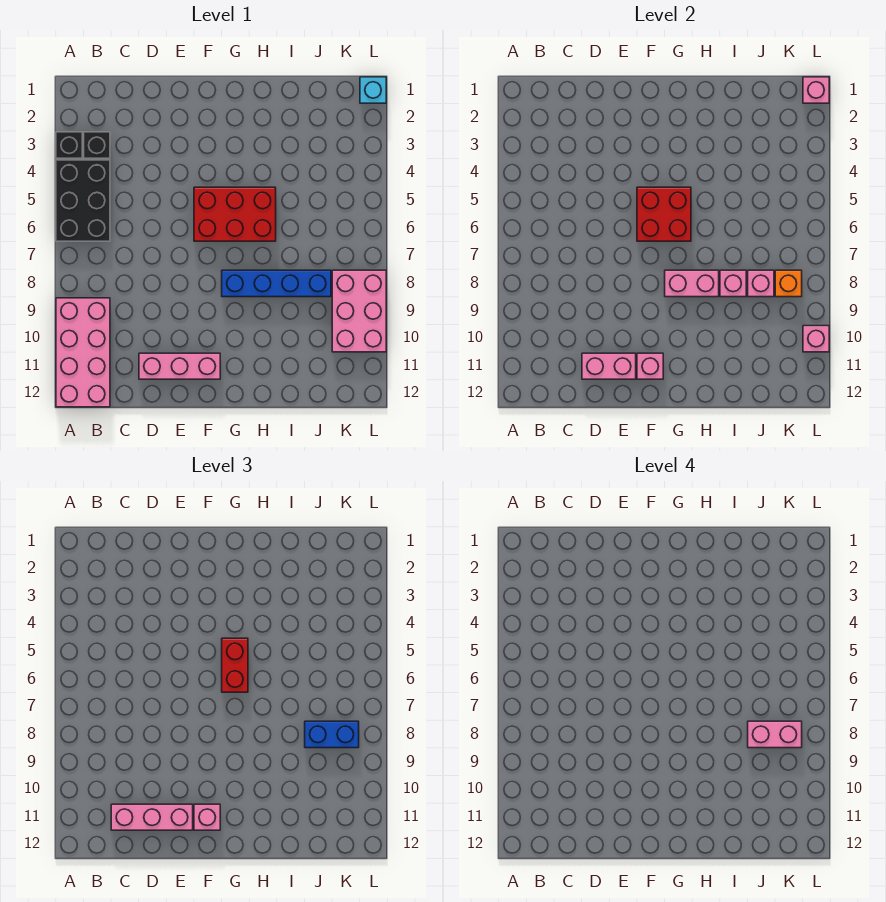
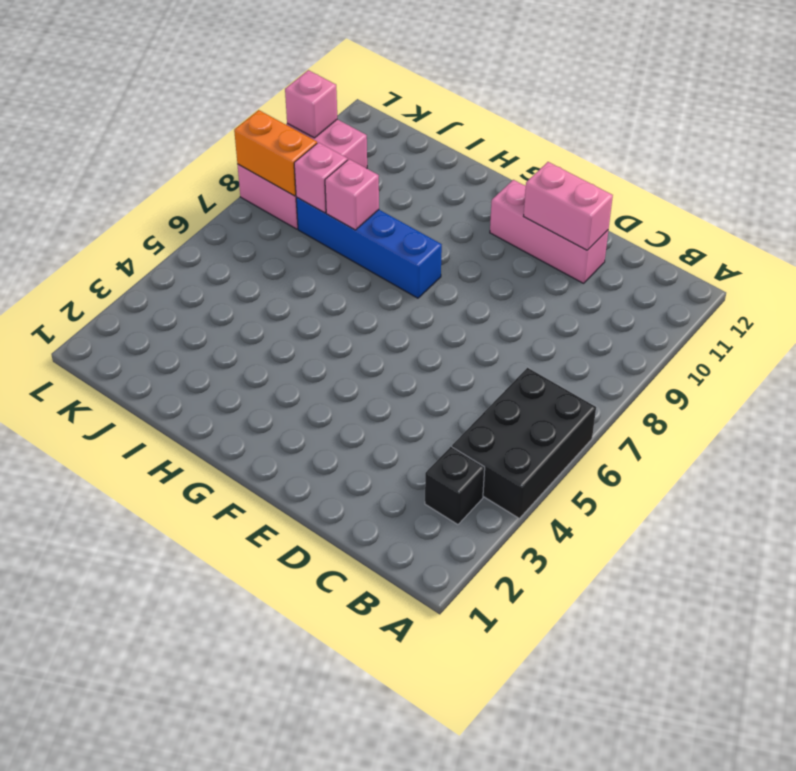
orange 1x2 brick [234,110,317,196] -> orange 1x1 brick [775,270,802,297]
none -> black 1x1 brick [56,132,82,158]
none -> pink 2x4 brick [56,298,110,407]
none -> red 2x3 brick [194,187,276,241]

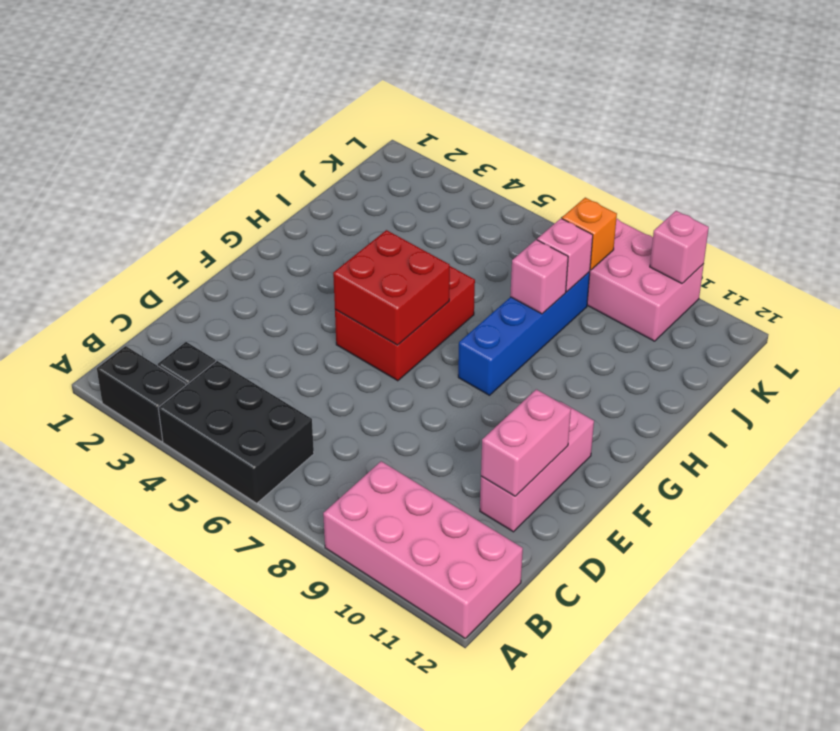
black 1x2 brick [97,346,186,442] -> black 1x1 brick [56,132,82,158]
none -> cyan 1x1 brick [360,77,386,103]
none -> pink 1x1 brick [637,353,663,379]
none -> pink 1x2 brick [665,270,719,297]

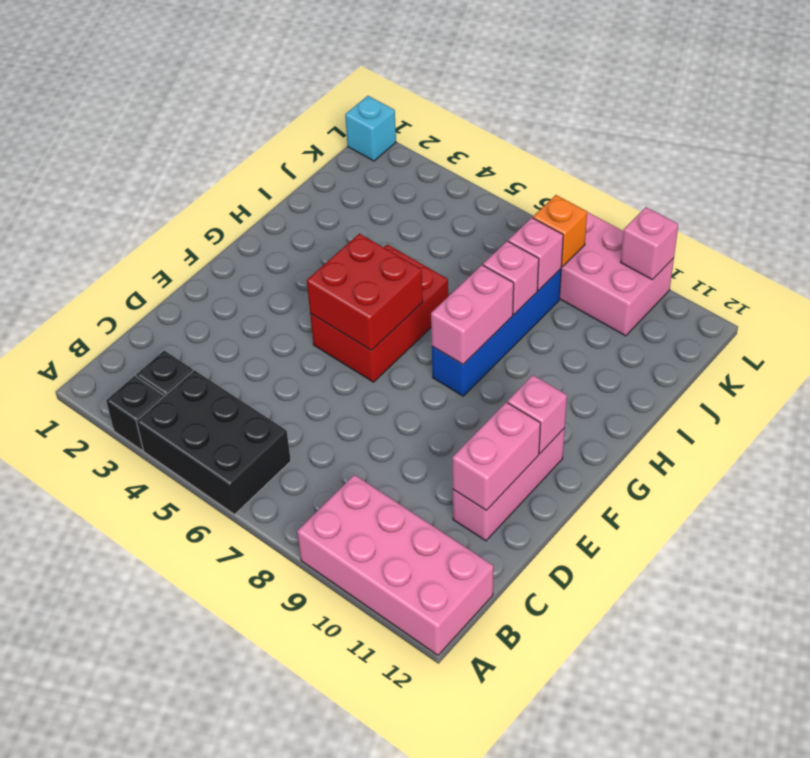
none -> pink 1x1 brick [803,77,829,103]
none -> pink 1x3 brick [111,804,193,830]
none -> pink 1x1 brick [194,804,220,830]

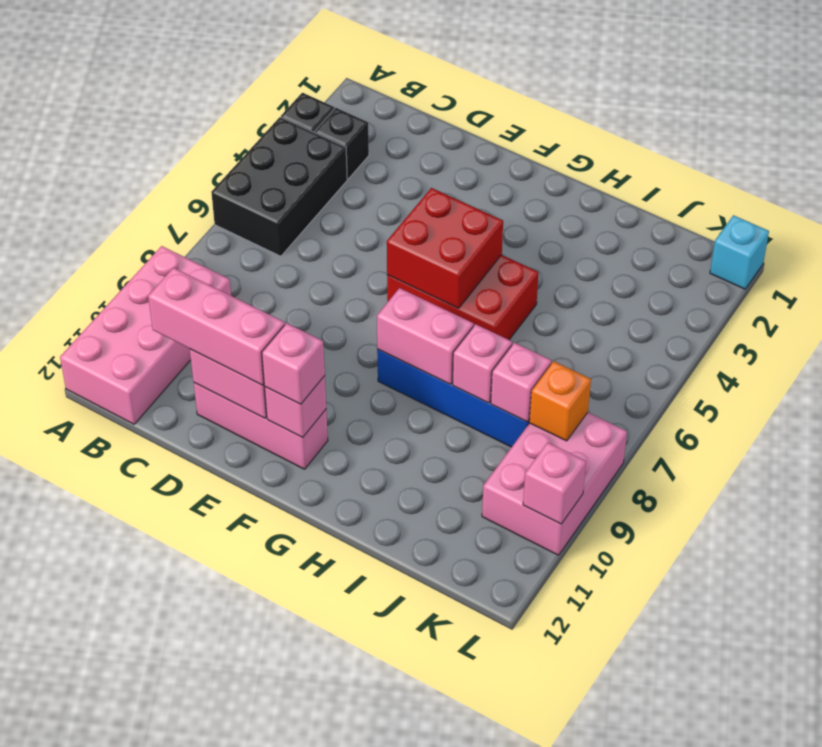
none -> pink 1x1 brick [803,77,829,103]
none -> red 1x2 brick [222,638,248,692]
none -> blue 1x2 brick [305,721,359,748]

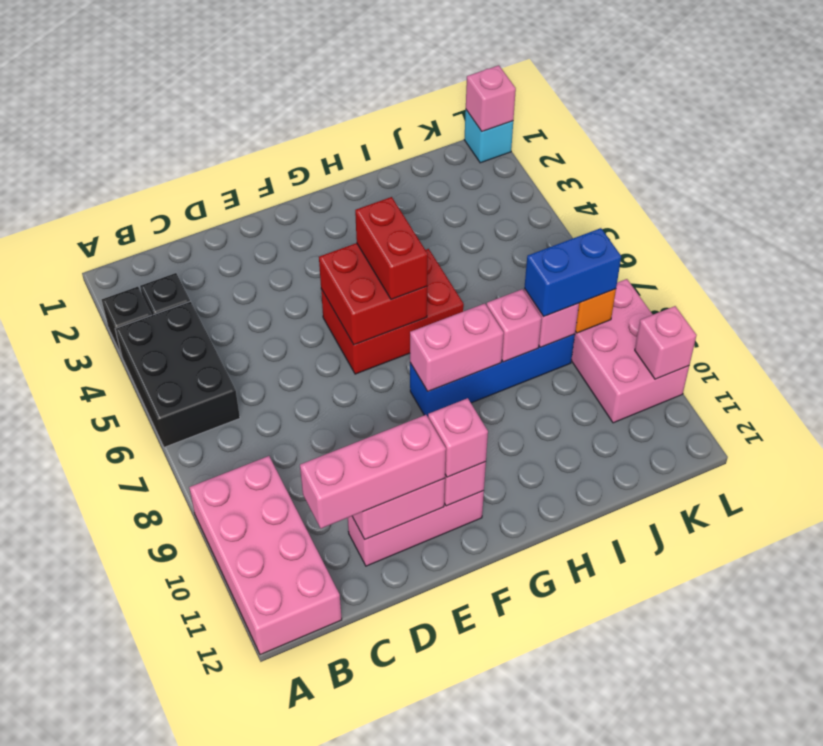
none -> pink 1x2 brick [748,721,802,748]

